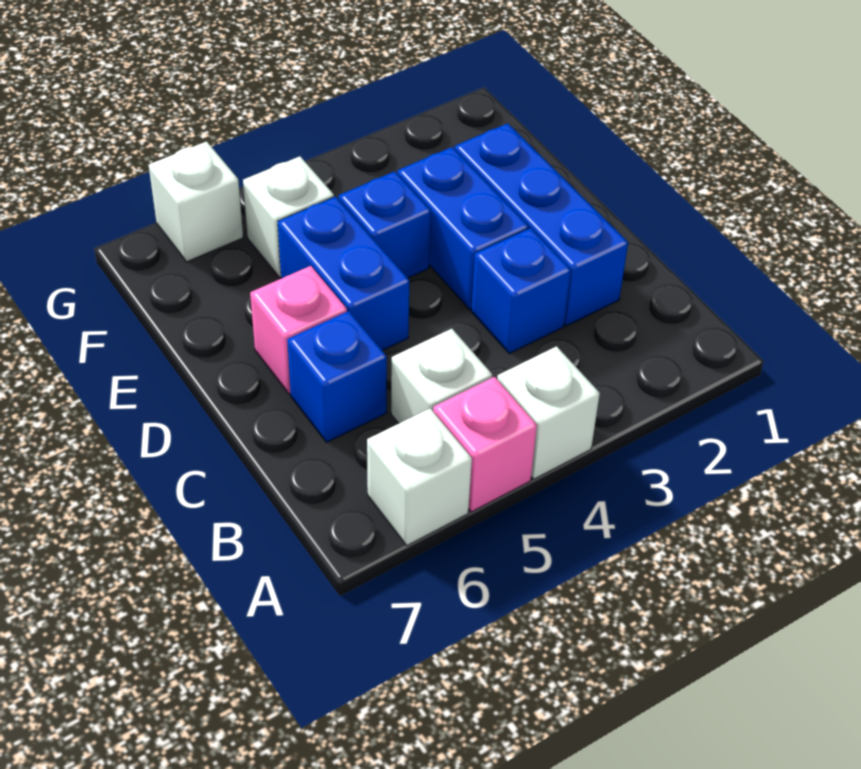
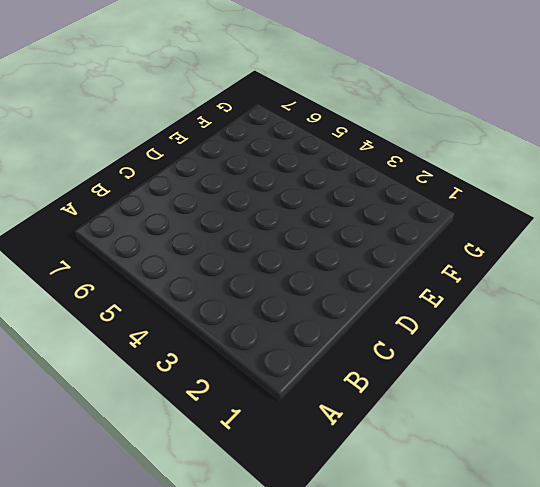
none -> white 1x1 brick [497,346,600,479]
none -> pink 1x1 brick [433,377,537,512]
none -> white 1x1 brick [367,409,472,546]

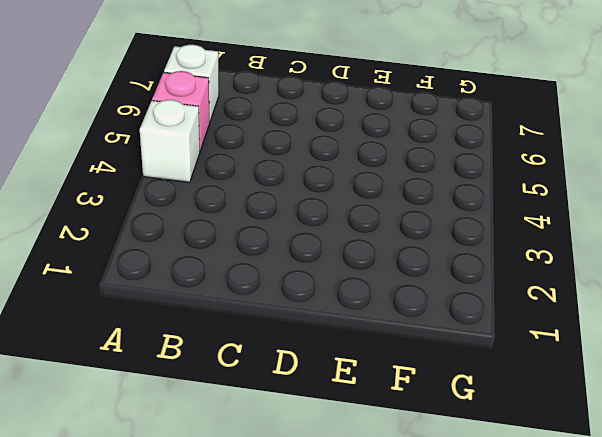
none -> white 1x1 brick [391,329,492,423]
none -> blue 1x3 brick [455,123,628,326]
none -> blue 1x1 brick [471,228,571,353]

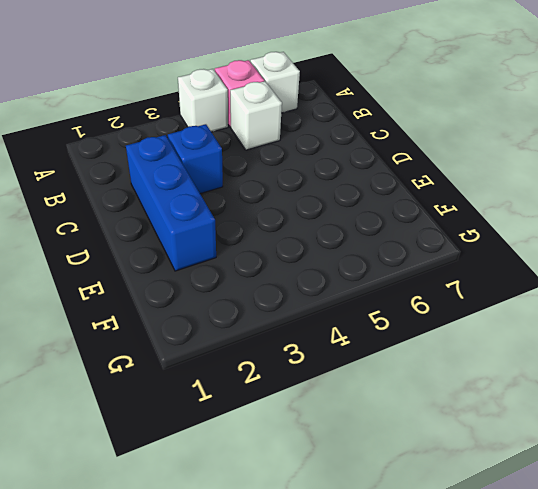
none -> blue 1x1 brick [287,311,387,442]
none -> blue 1x2 brick [397,147,529,309]
none -> blue 1x2 brick [278,197,409,351]

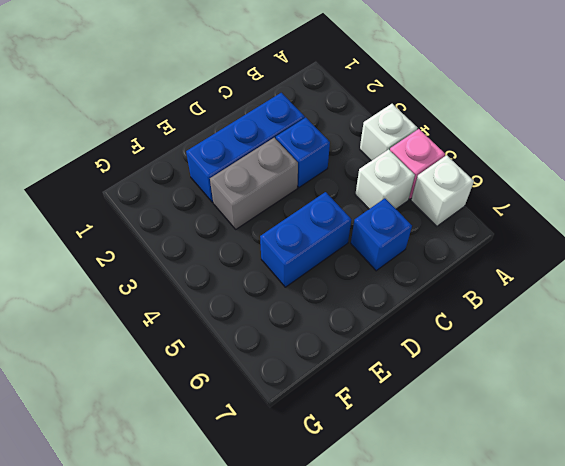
grey 1x2 brick [210,138,298,229] -> blue 1x2 brick [397,147,529,309]
none -> pink 1x1 brick [250,266,347,394]
none -> blue 1x1 brick [338,171,431,278]
none -> white 1x1 brick [243,156,334,277]

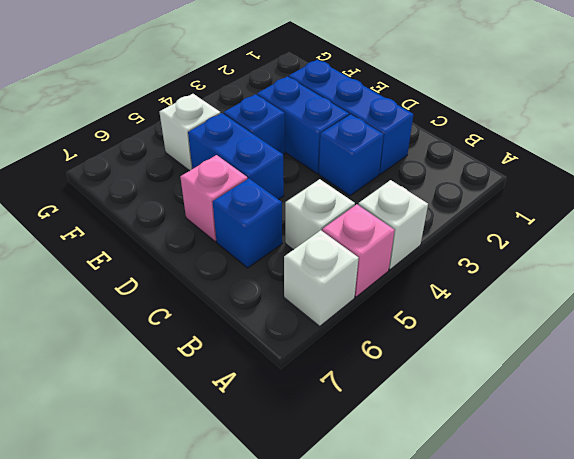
none -> white 1x1 brick [149,141,243,262]

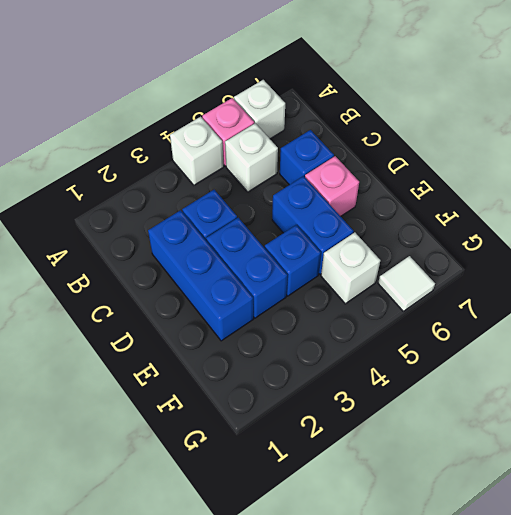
white 1x1 tile [378,256,435,311] -> white 1x1 brick [149,141,243,262]

